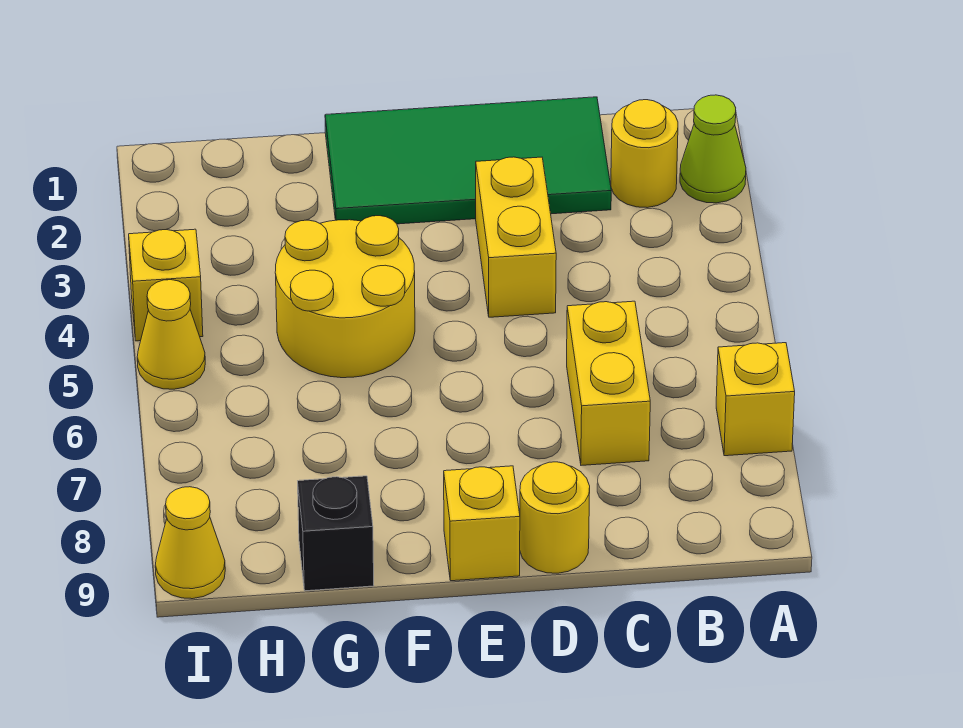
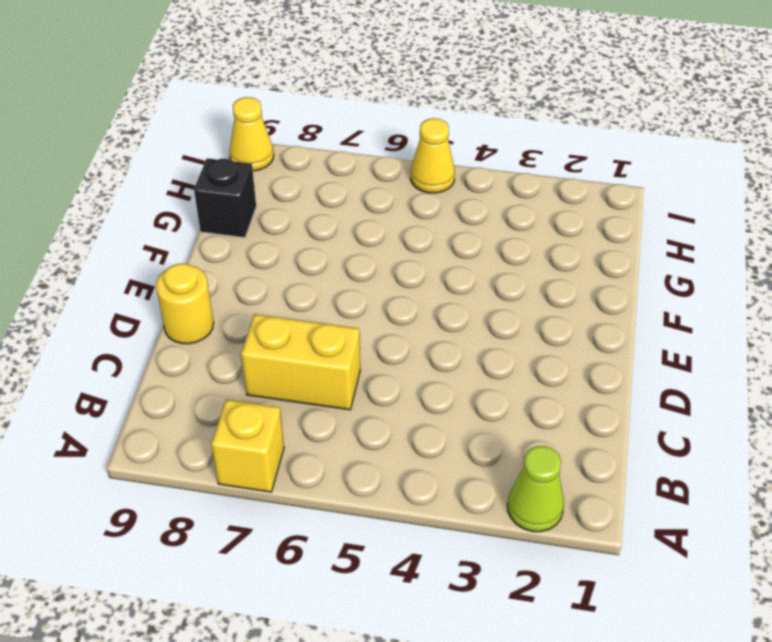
none -> yellow 1x1 round brick [611,100,678,208]
none -> green 2x4 tile [325,97,611,224]
none -> yellow 1x2 brick [476,157,556,317]

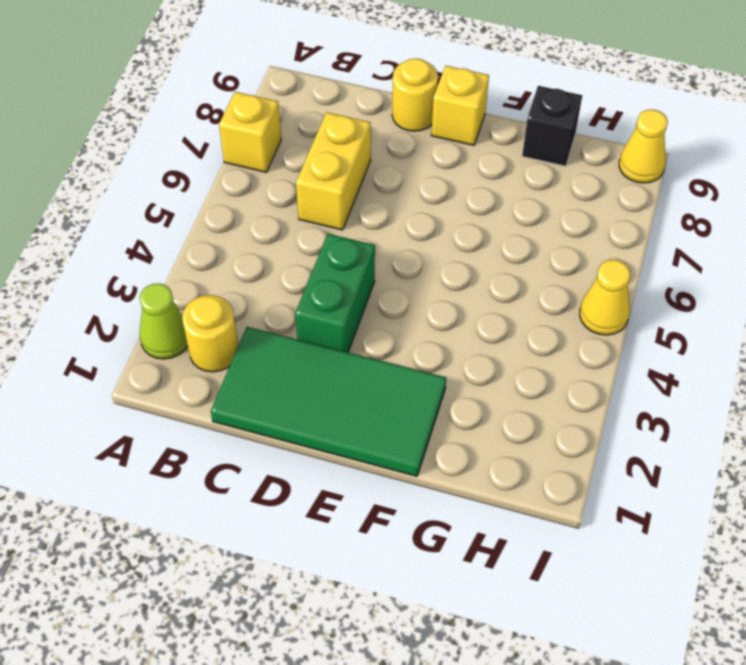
green 1x2 brick [295,234,375,352] -> yellow 1x2 brick [476,157,556,317]
none -> yellow 2x2 round brick [275,216,415,378]
none -> yellow 1x1 brick [129,229,203,341]

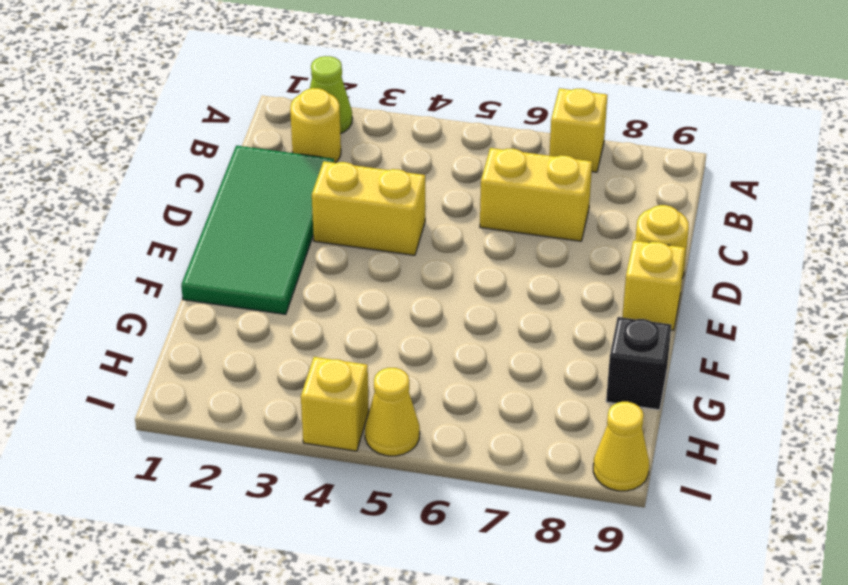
none -> yellow 2x2 round brick [275,216,415,378]

